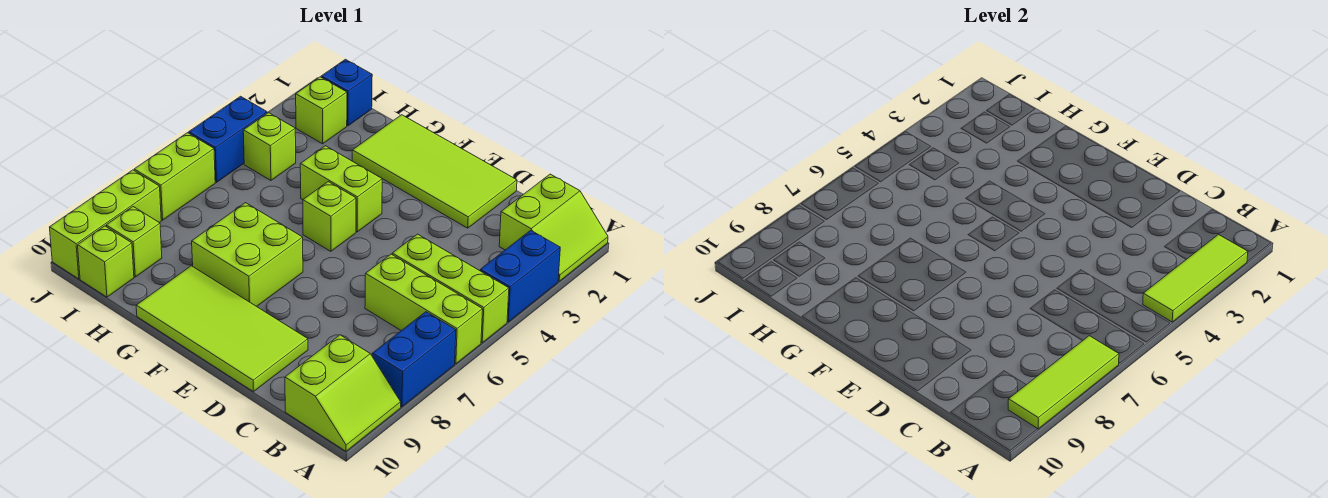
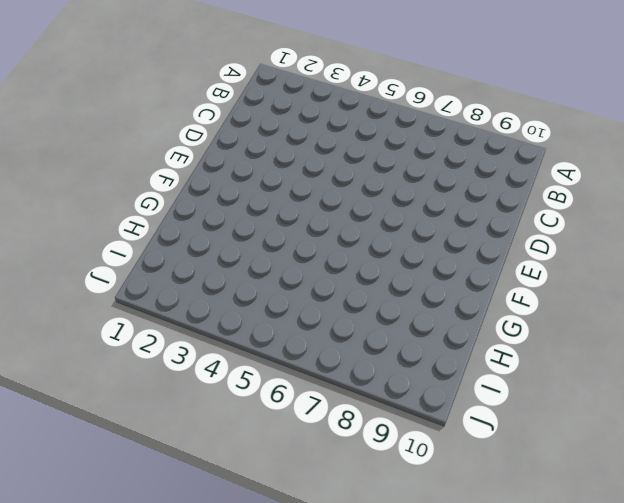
none -> lime 2x2 slope [499,174,608,281]
none -> blue 1x2 brick [480,230,560,322]
none -> lime 1x3 brick [392,234,509,343]

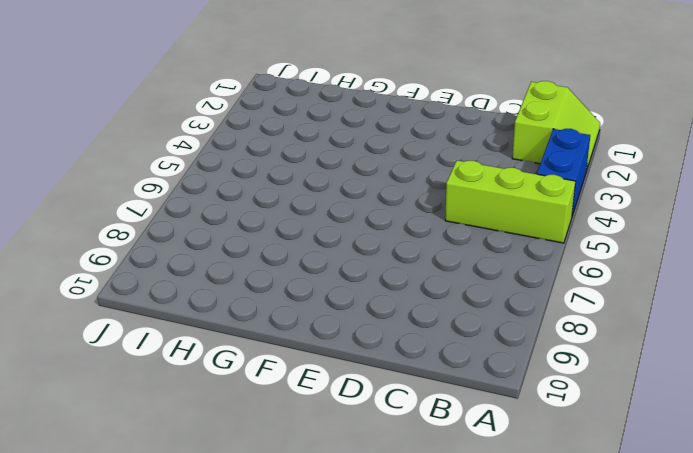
none -> lime 1x3 brick [365,254,483,364]
none -> blue 1x2 brick [372,312,456,407]
none -> lime 2x2 slope [285,335,401,451]

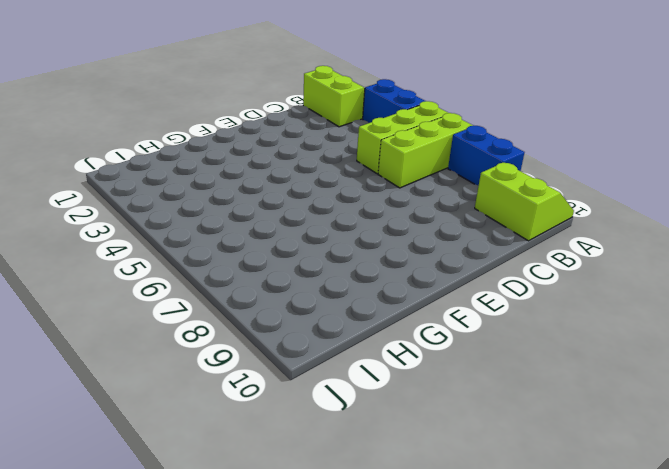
none -> lime 2x4 tile [352,115,517,228]
none -> lime 2x4 tile [136,266,308,392]
none -> lime 1x2 brick [300,146,382,232]

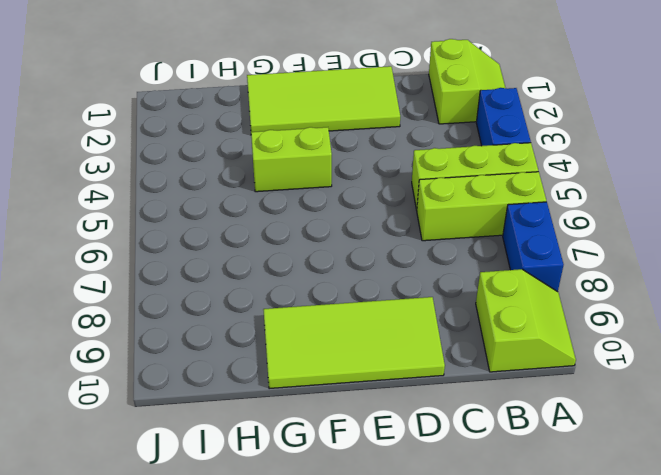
none -> lime 1x1 brick [303,182,356,251]
none -> lime 2x2 brick [192,203,303,306]
none -> blue 1x1 brick [321,59,372,126]

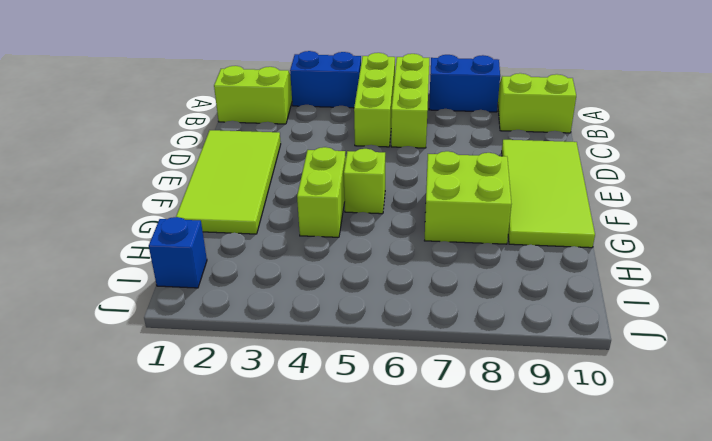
none -> lime 1x1 brick [296,77,347,144]
none -> lime 1x1 brick [243,113,296,180]
none -> lime 1x1 brick [106,207,162,277]

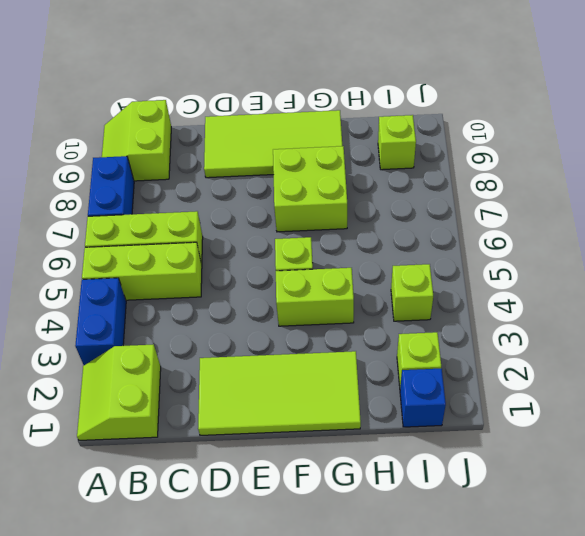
none -> lime 1x1 brick [78,226,134,297]
none -> blue 1x2 brick [189,96,267,182]
none -> lime 1x2 brick [134,133,215,220]

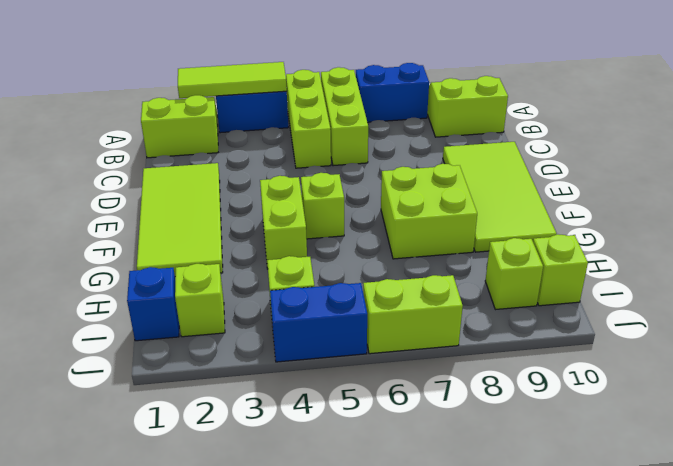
none -> lime 1x3 brick [50,170,161,279]
none -> lime 1x3 tile [1008,336,1119,429]

